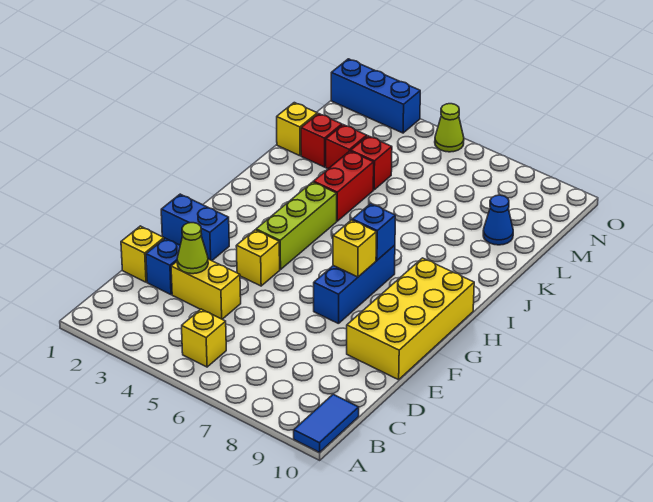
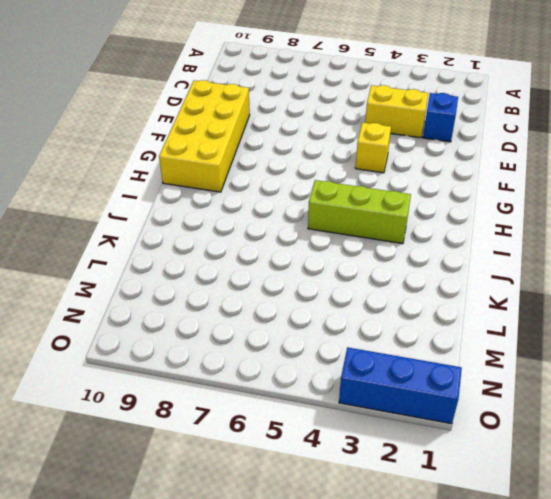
lime 1x3 brick [308,180,411,244] -> lime 1x3 brick turned to [256,182,337,270]
none -> blue 1x2 tile [294,394,359,452]
none -> yellow 1x1 brick [182,309,226,367]
none -> yellow 1x1 brick [121,226,164,282]

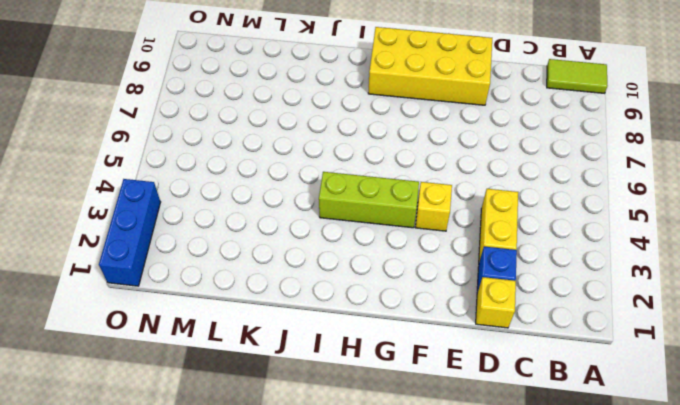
lime 1x2 tile [547,59,608,93] -> blue 1x2 tile [294,394,359,452]
none -> yellow 1x1 brick [182,309,226,367]
none -> blue 1x2 brick [161,194,229,261]
none -> blue 1x3 brick [314,245,395,324]

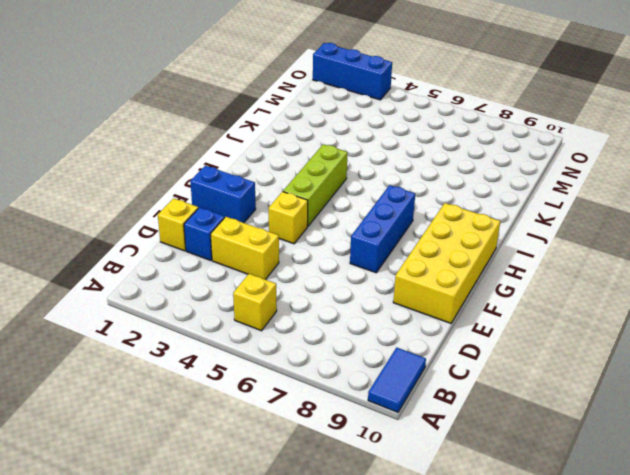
none -> red 1x2 brick [313,151,374,221]
none -> yellow 1x1 brick [277,103,317,156]
none -> red 1x1 brick [301,114,342,167]

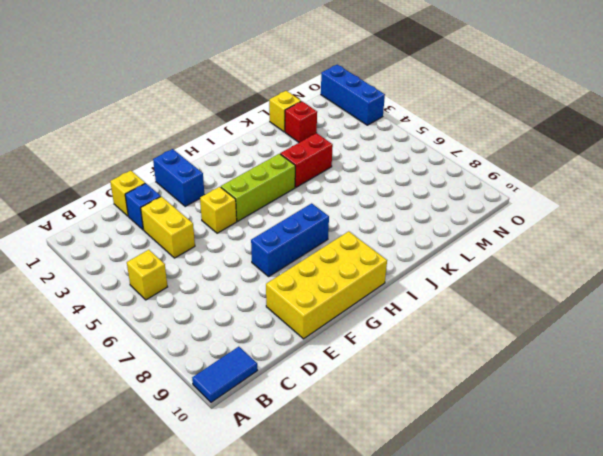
none -> red 1x1 brick [326,125,367,169]
none -> red 1x1 brick [351,136,392,190]
none -> blue 1x1 cone [483,195,513,245]

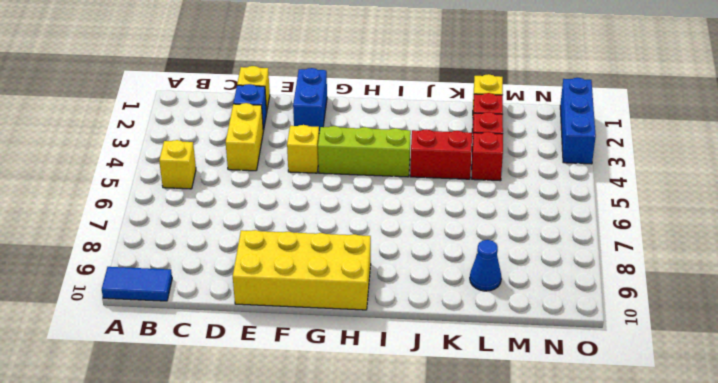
none -> blue 1x3 brick [314,245,395,324]
none -> lime 1x1 cone [435,104,464,152]
none -> lime 1x1 cone [177,223,208,274]

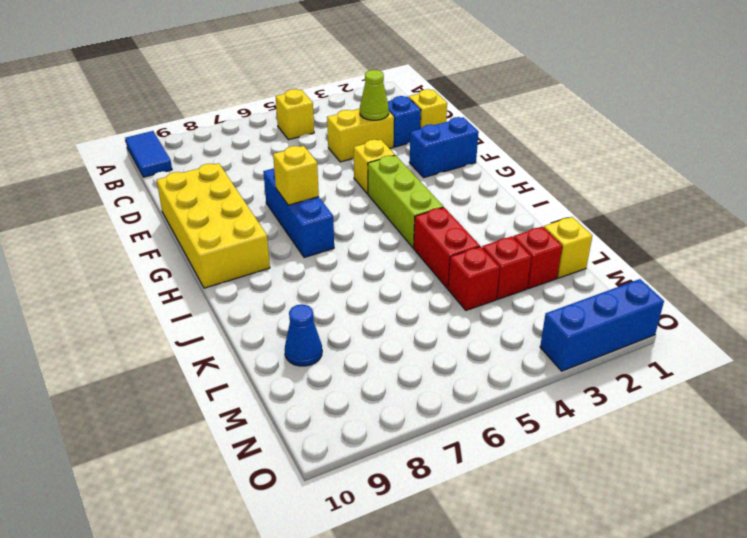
none -> lime 1x1 cone [435,104,464,152]
none -> blue 1x1 brick [352,204,395,260]

